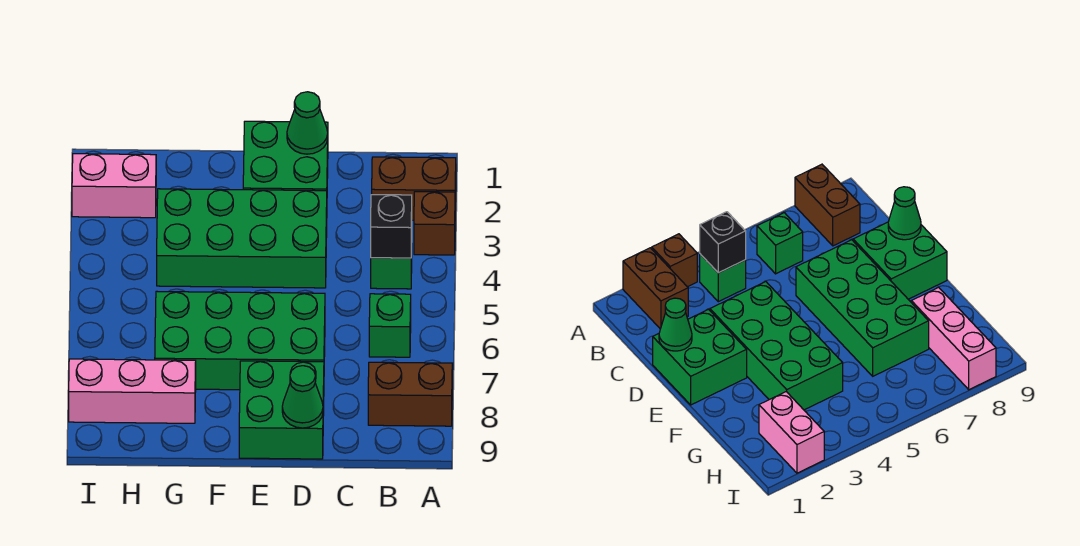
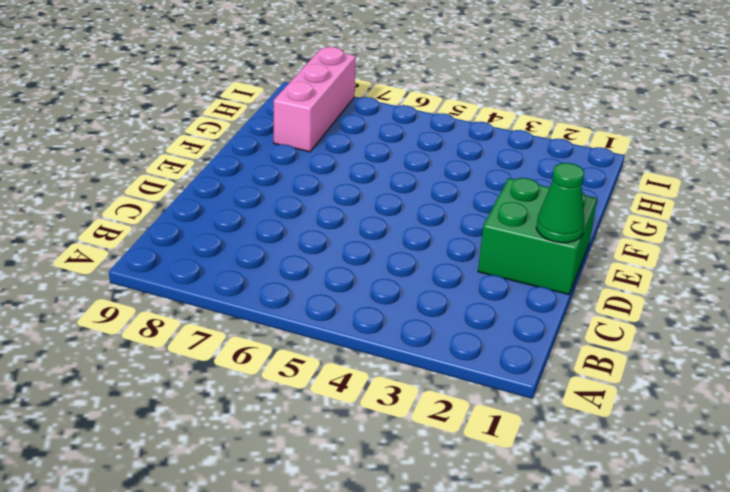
none -> brown 1x2 brick [372,157,456,220]
none -> brown 1x1 brick [414,192,455,255]
none -> brown 1x2 brick [368,362,452,426]

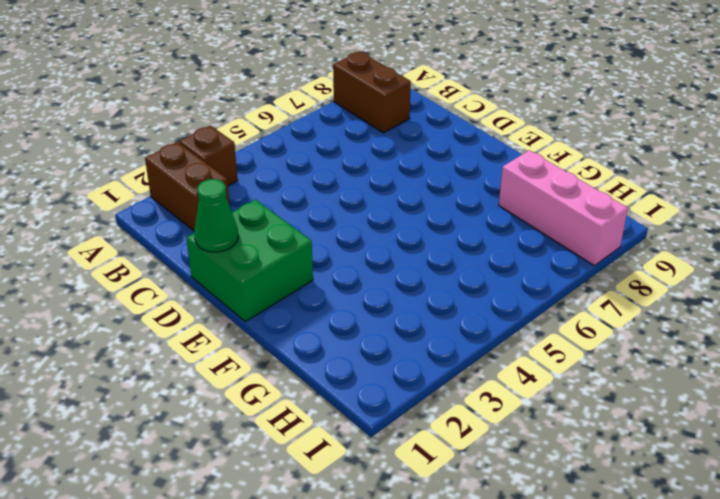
none -> green 1x1 brick [371,243,412,289]
none -> green 1x1 brick [369,294,411,357]
none -> green 2x4 brick [157,189,327,288]

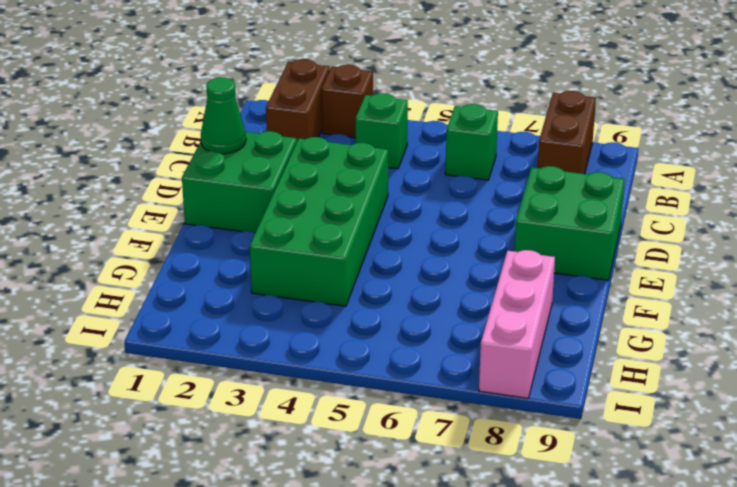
none -> green 2x4 brick [155,291,325,390]
none -> pink 1x2 brick [72,154,156,218]
none -> black 1x1 brick [371,195,412,258]

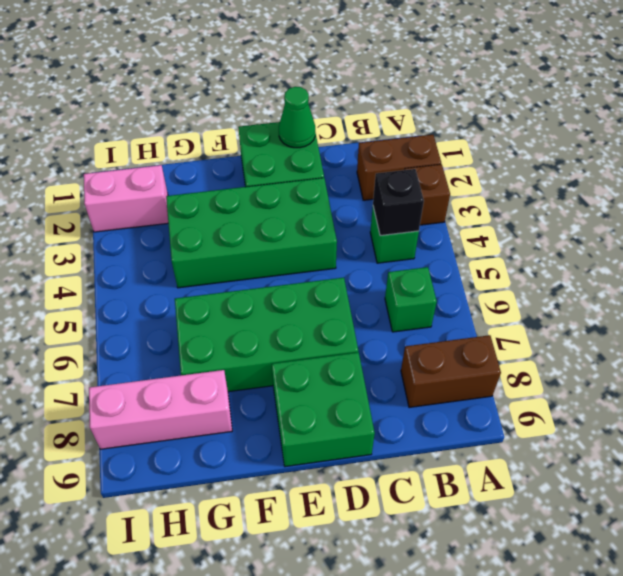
none -> green 1x1 cone [282,366,323,428]

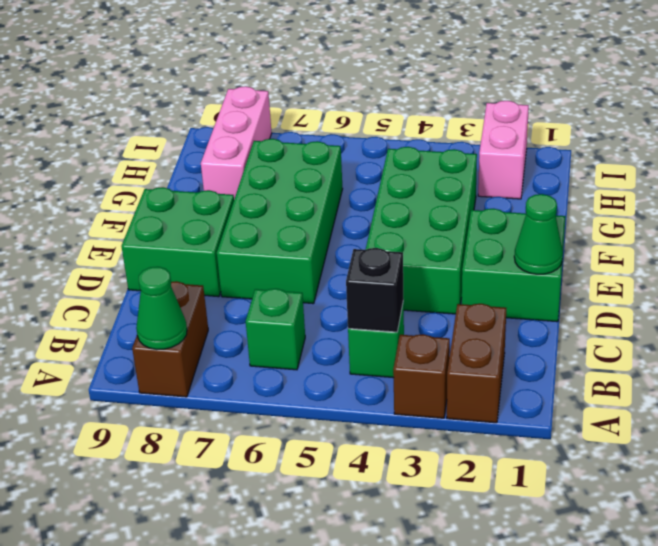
green 1x1 cone [136,267,187,350] -> green 1x1 cone moved to [282,366,323,428]

